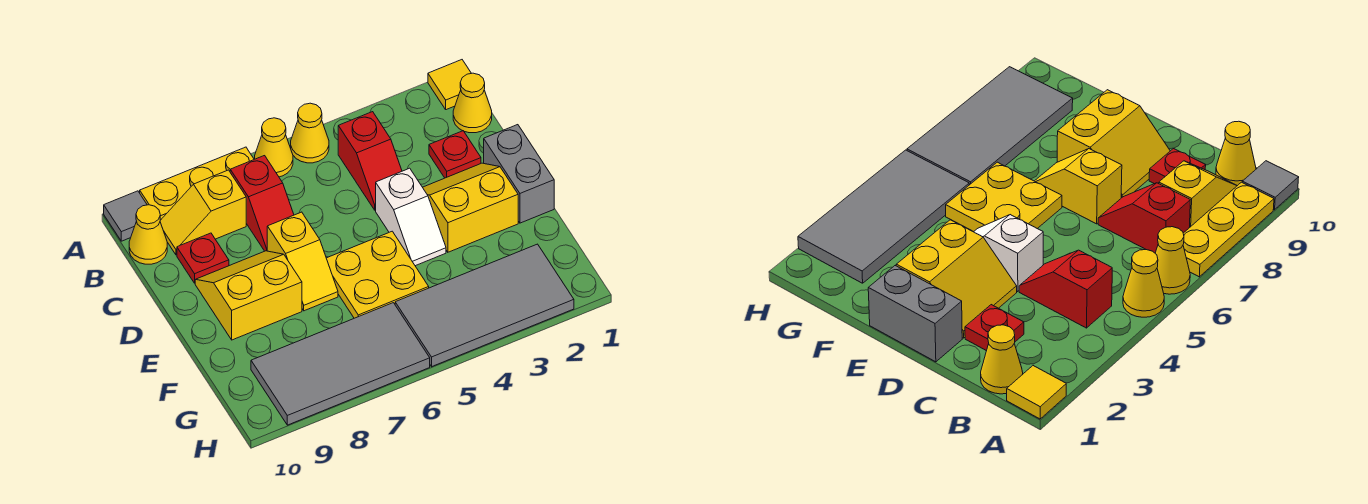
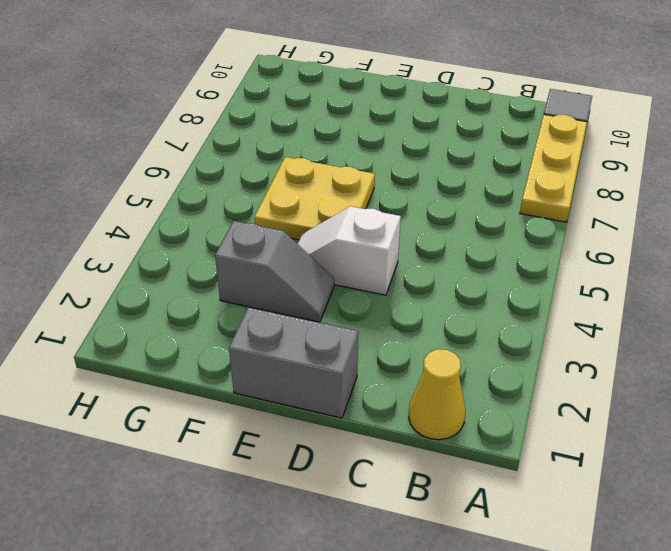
grey 1x2 slope [215,221,334,322] -> yellow 2x2 slope [423,163,518,252]
none -> yellow 1x1 tile [428,60,471,110]
none -> yellow 1x1 cone [291,103,329,163]
none -> yellow 1x1 cone [255,118,293,177]

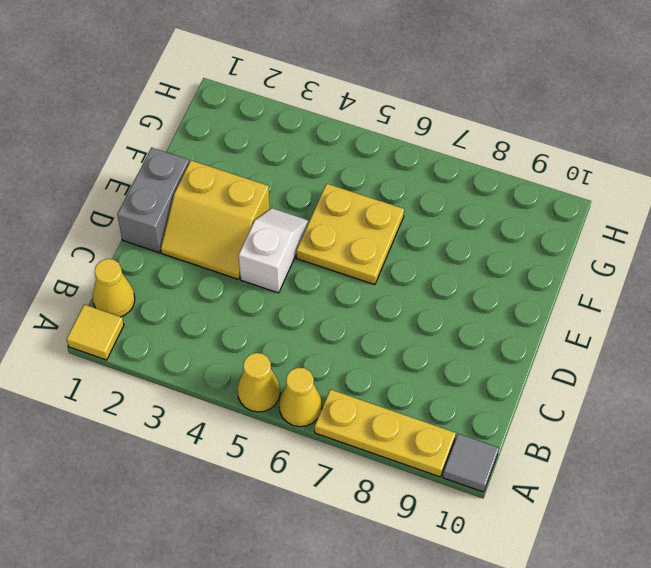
none -> red 1x2 slope [338,112,402,210]
none -> red 1x2 slope [230,156,294,251]
none -> yellow 1x2 slope [160,170,246,255]

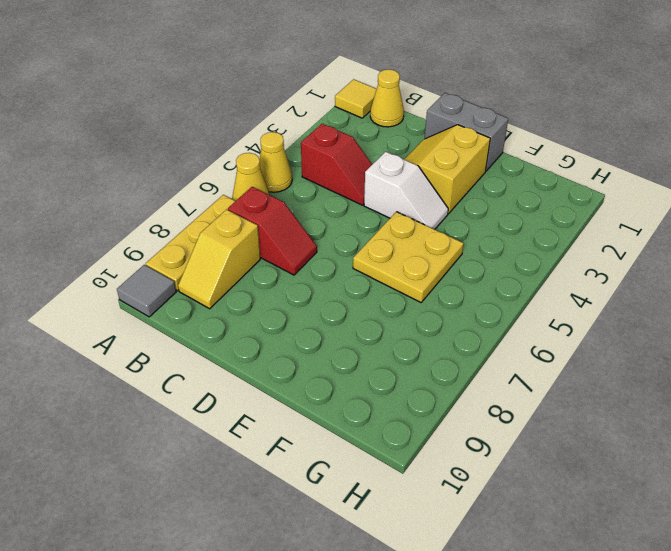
none -> yellow 1x1 cone [129,205,167,264]
none -> red 1x1 plate [429,131,481,178]
none -> red 1x1 plate [177,233,229,283]

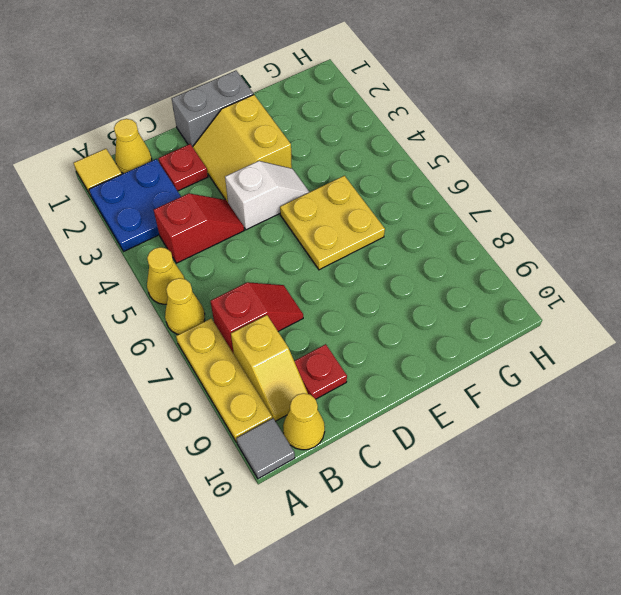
blue 2x2 plate [89,159,181,251] -> none
none -> yellow 1x2 slope [267,212,338,311]
none -> yellow 2x2 slope [195,251,302,340]
none -> grey 2x4 tile [395,244,574,367]

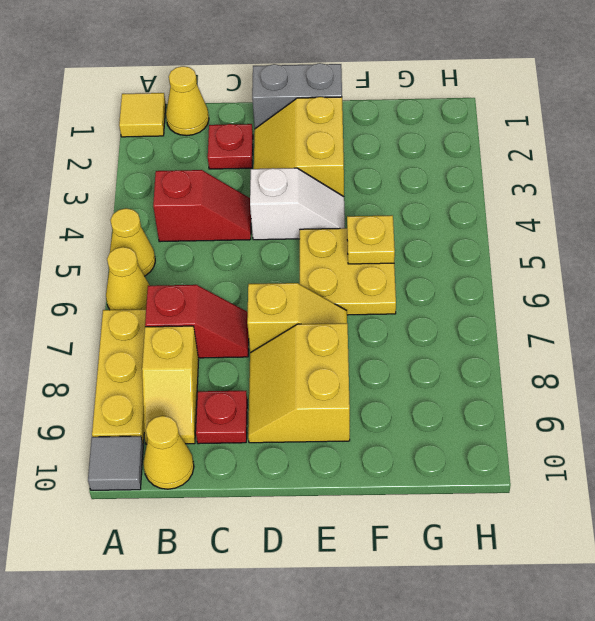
yellow 1x1 plate [347,215,395,264] -> none
none -> grey 2x4 tile [395,244,574,367]
none -> grey 2x4 tile [251,303,430,425]

